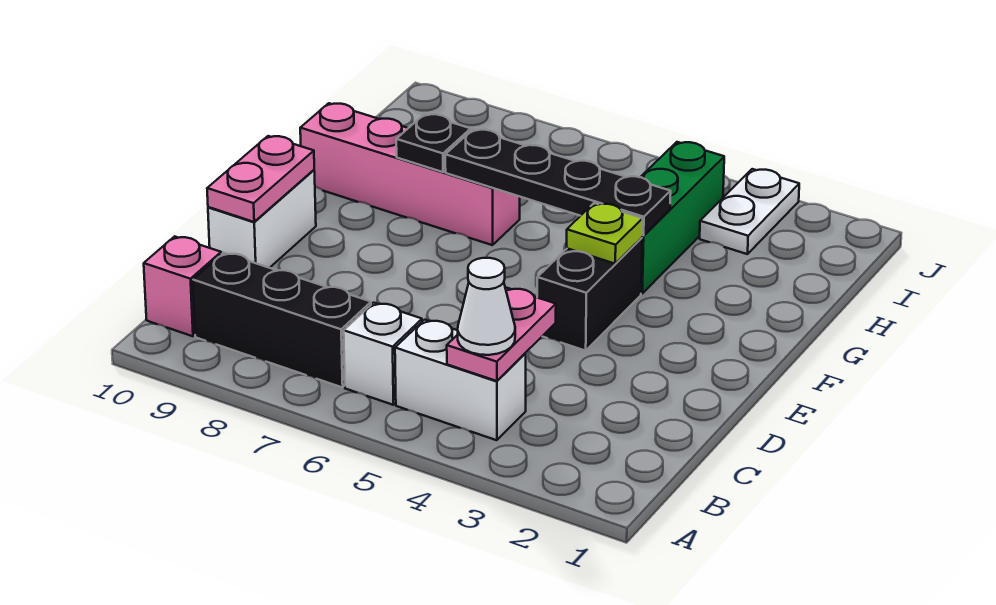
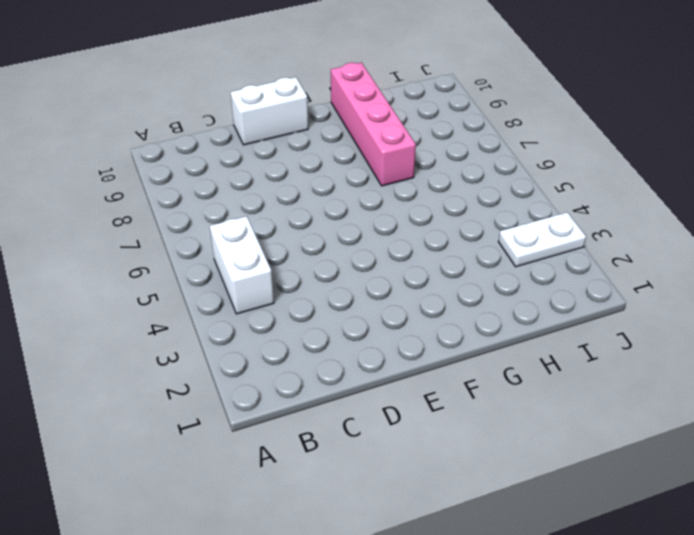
none -> white 1x1 brick [344,303,422,405]
none -> black 1x3 brick [193,253,371,388]
none -> pink 1x1 brick [144,236,221,336]

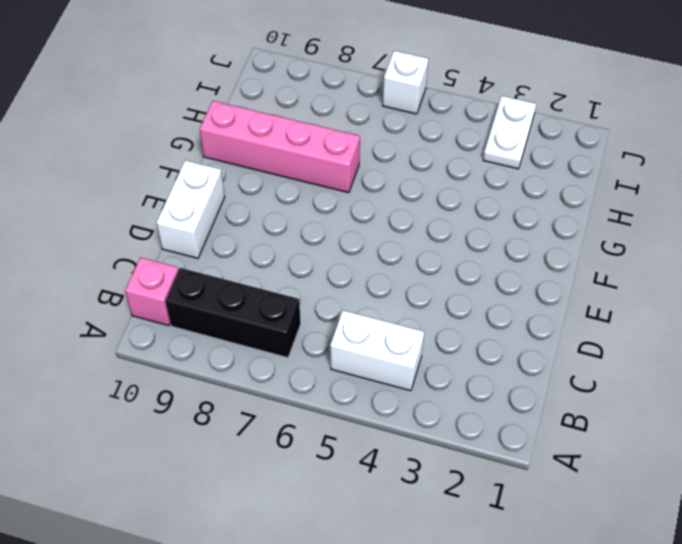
white 1x1 brick [383,51,429,114] -> white 1x1 brick moved to [344,303,422,405]
none -> black 1x2 brick [537,238,642,351]
none -> green 1x3 brick [641,142,724,293]
none -> pink 1x2 plate [447,288,556,381]

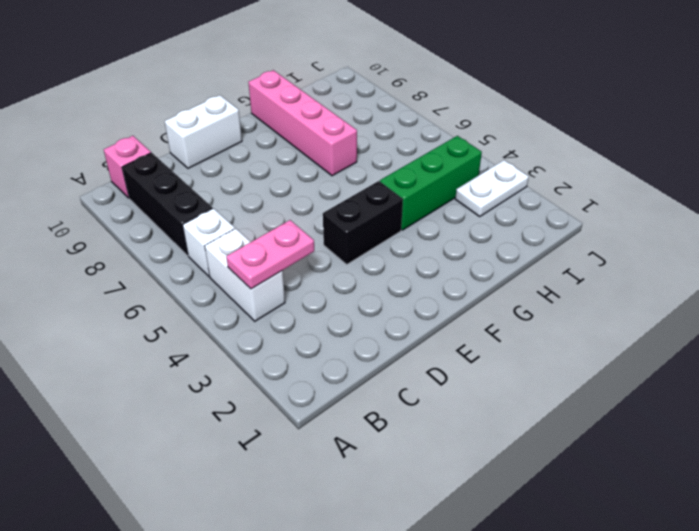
none -> pink 1x2 plate [207,136,314,222]
none -> lime 1x1 plate [567,203,643,264]
none -> black 1x4 plate [445,129,671,236]

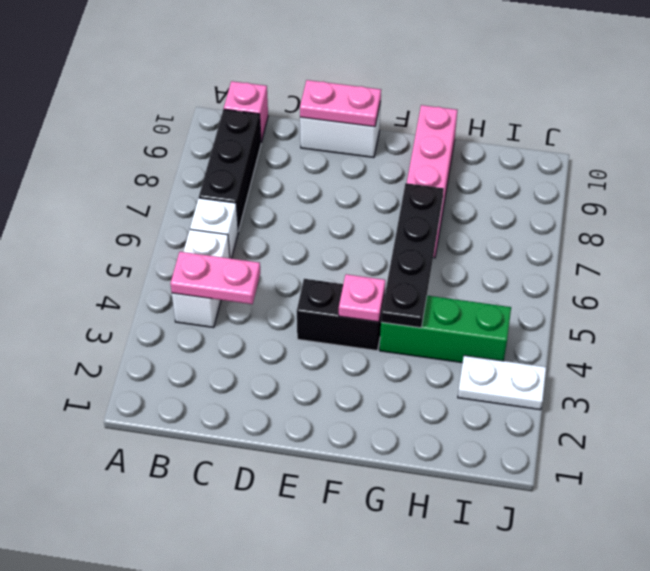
pink 1x1 plate [339,274,385,322] -> lime 1x1 plate [567,203,643,264]
none -> black 1x1 plate [396,114,471,172]
none -> white 1x1 cone [458,258,515,355]

